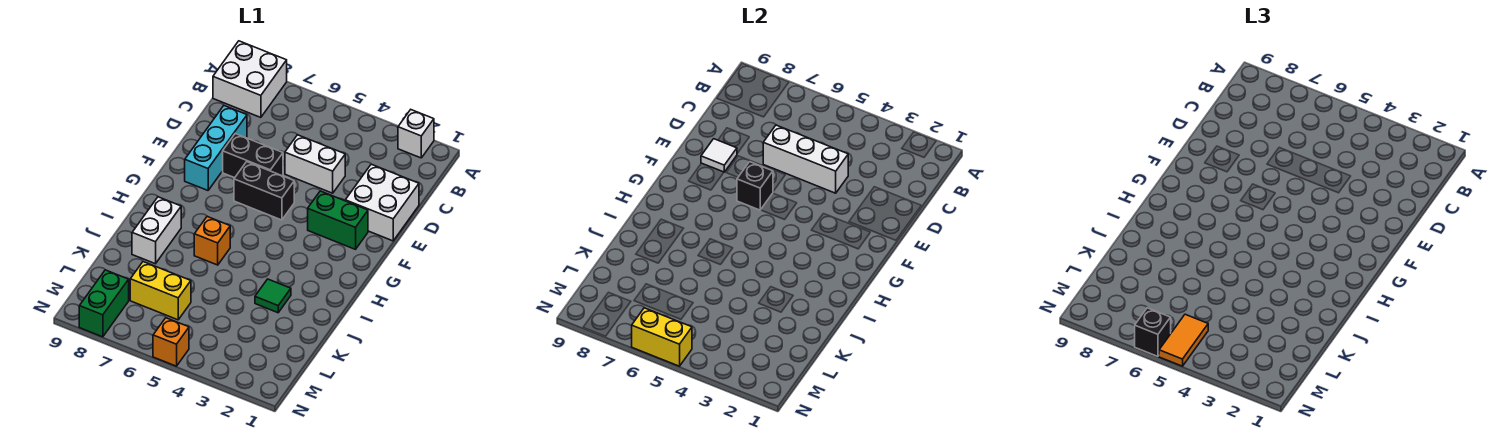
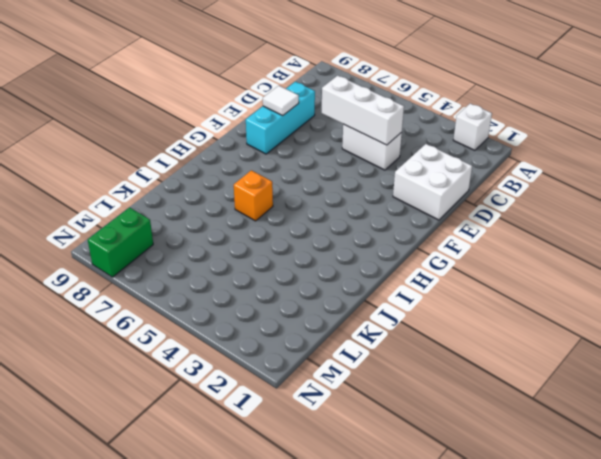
none -> white 2x2 brick [213,41,287,117]
none -> black 1x2 brick [223,134,283,178]
none -> green 1x2 brick [308,191,368,249]

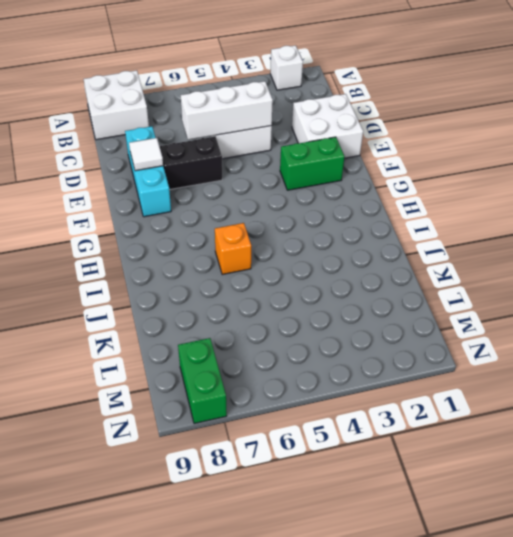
none -> black 1x2 brick [234,162,294,220]
none -> white 1x2 brick [132,197,181,264]
none -> green 1x1 tile [255,279,291,313]

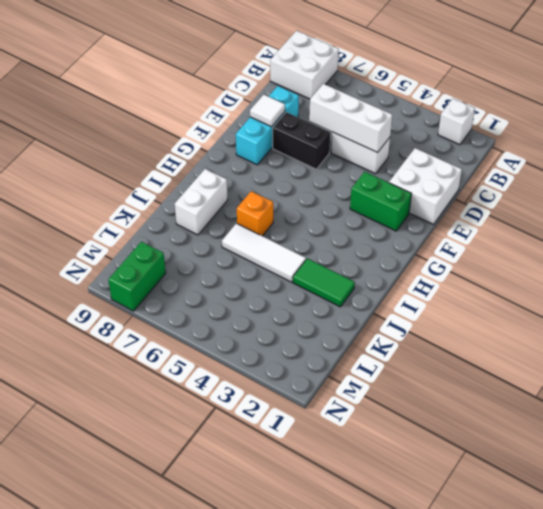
green 1x2 tile [293,258,355,307] -> green 1x1 tile [255,279,291,313]
white 1x3 tile [222,223,306,282] -> none
none -> black 1x2 brick [234,162,294,220]
none -> yellow 1x2 brick [130,262,191,320]
none -> orange 1x1 brick [153,318,189,366]

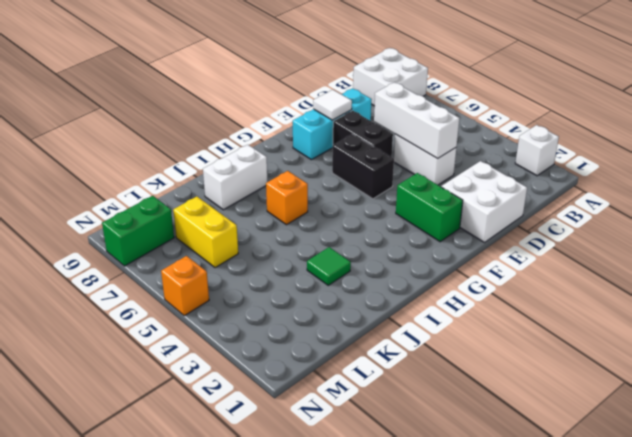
none -> black 1x1 brick [737,162,773,210]
none -> yellow 1x2 brick [632,308,692,366]
none -> orange 1x2 tile [1159,314,1208,366]

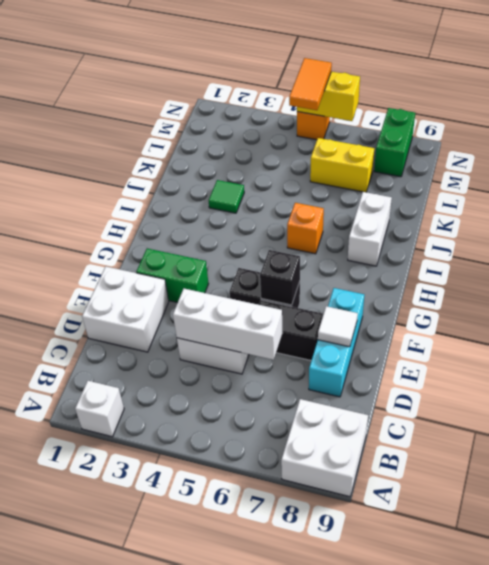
none -> black 1x1 brick [1135,308,1171,356]

